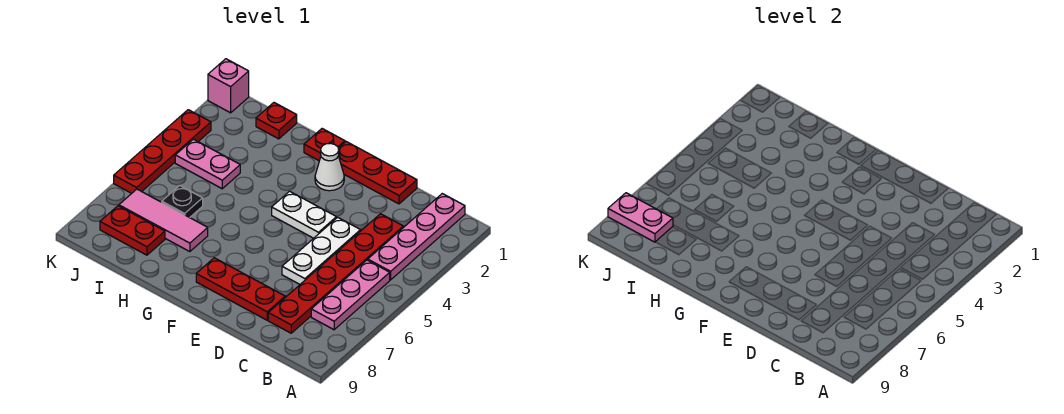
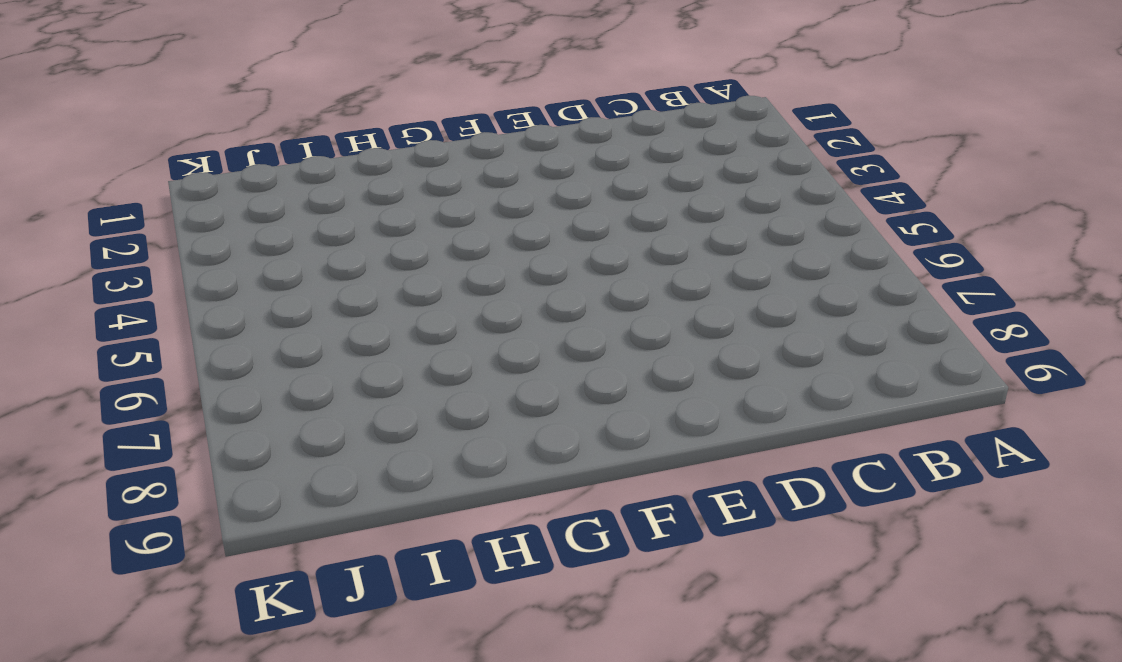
none -> pink 1x4 plate [368,194,465,280]
none -> pink 1x3 plate [311,260,390,330]
none -> red 1x6 plate [268,214,403,333]

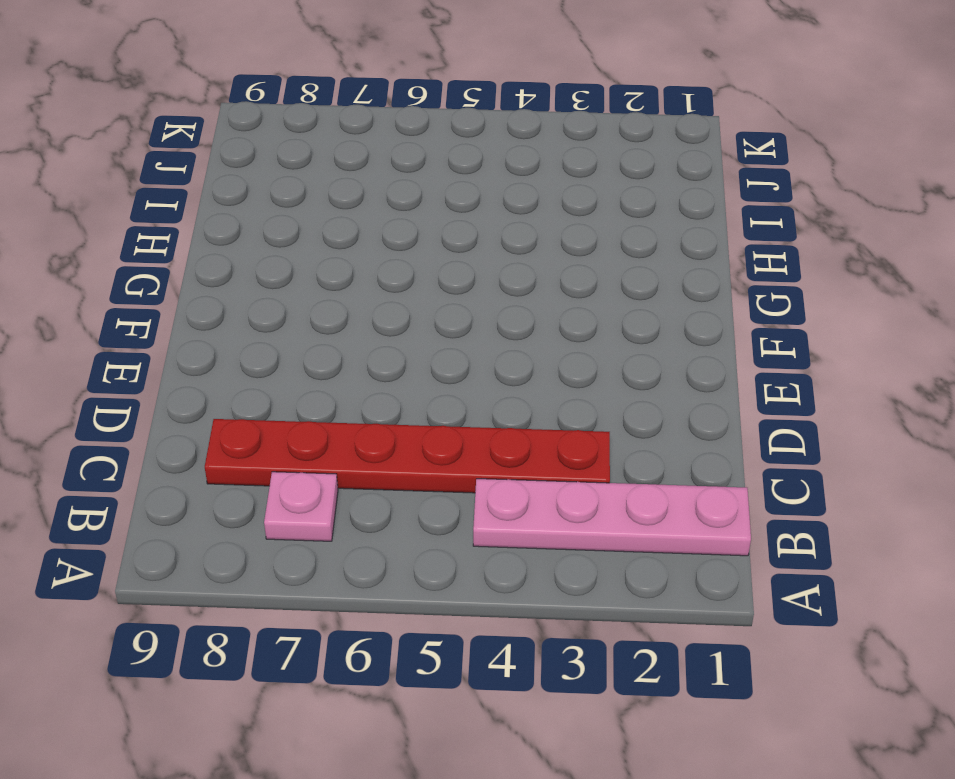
pink 1x1 plate [264,472,338,541] -> pink 1x3 plate [311,260,390,330]
none -> red 1x3 plate [338,142,417,204]
none -> white 1x3 plate [282,217,361,284]
none -> red 1x3 plate [196,258,285,320]

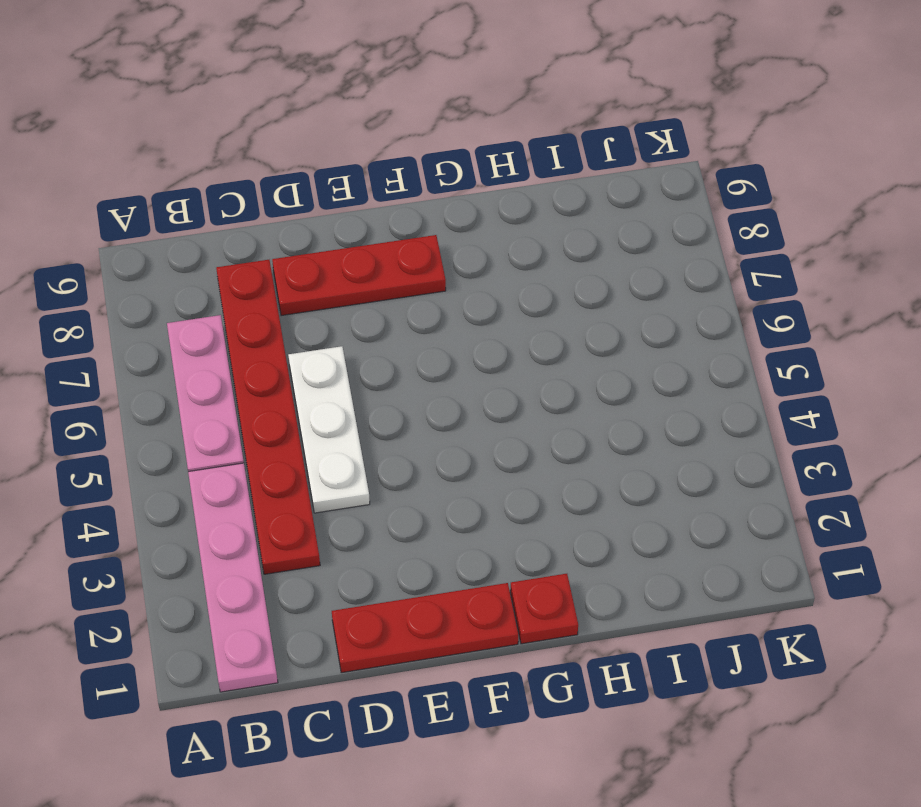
none -> white 1x2 plate [272,191,336,238]
none -> white 1x1 cone [315,143,344,191]
none -> pink 1x3 tile [119,189,208,252]

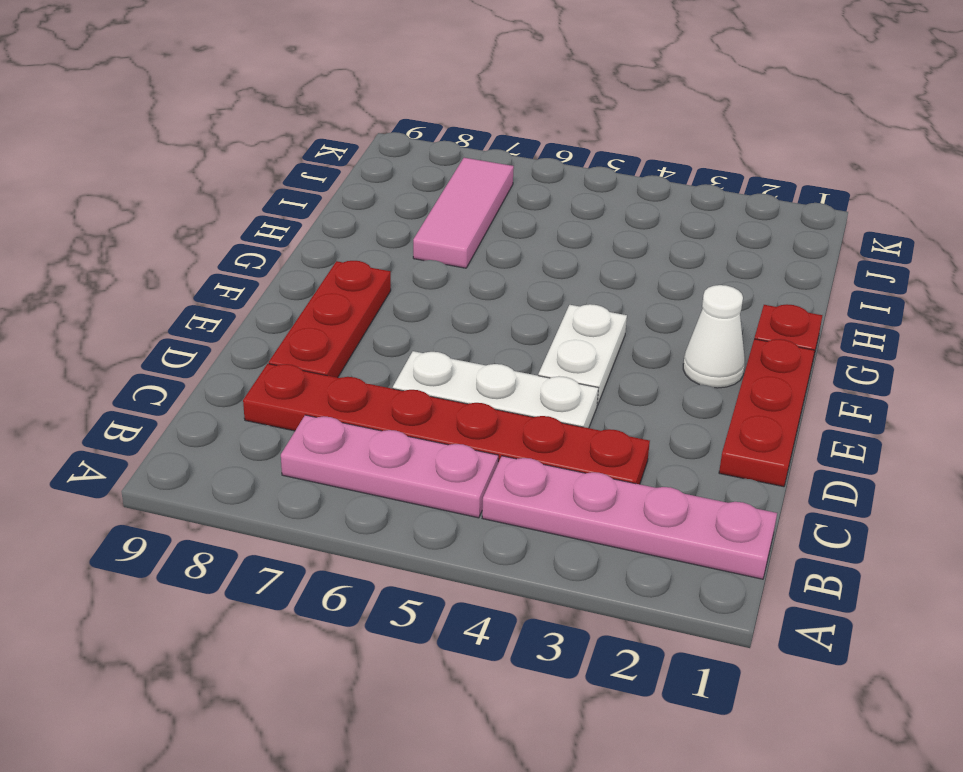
none -> red 1x1 plate [256,103,297,139]
none -> pink 1x2 plate [175,139,240,189]
none -> black 1x1 plate [162,186,203,218]

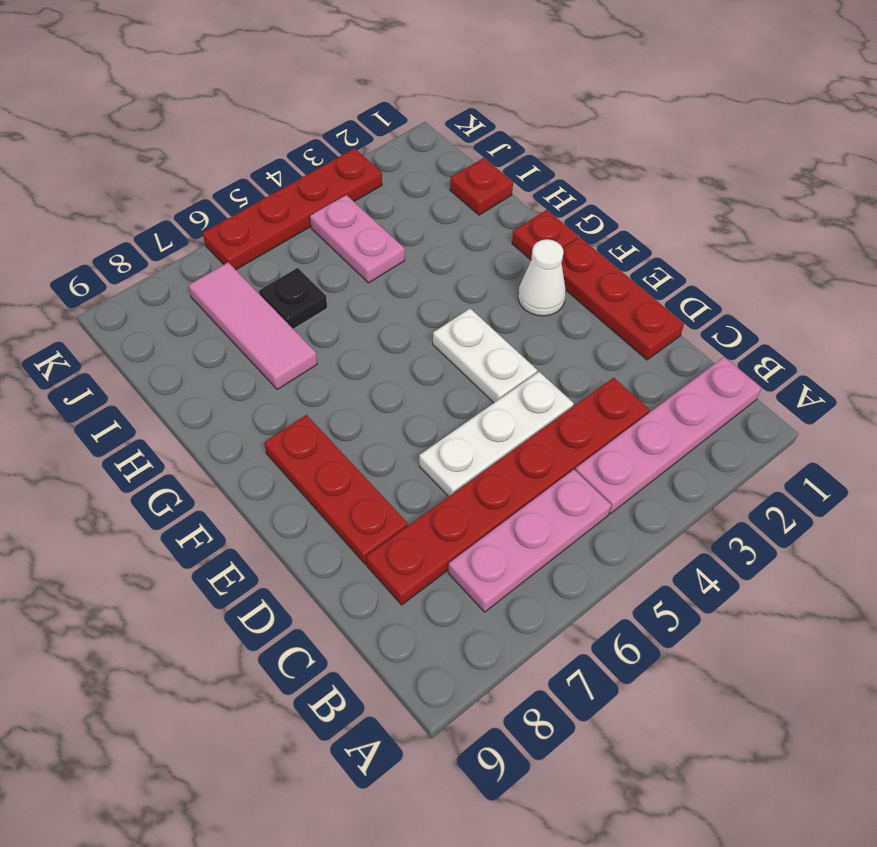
none -> red 1x2 plate [100,206,165,255]
none -> pink 1x1 brick [208,59,249,113]
none -> pink 1x2 plate [608,193,673,242]

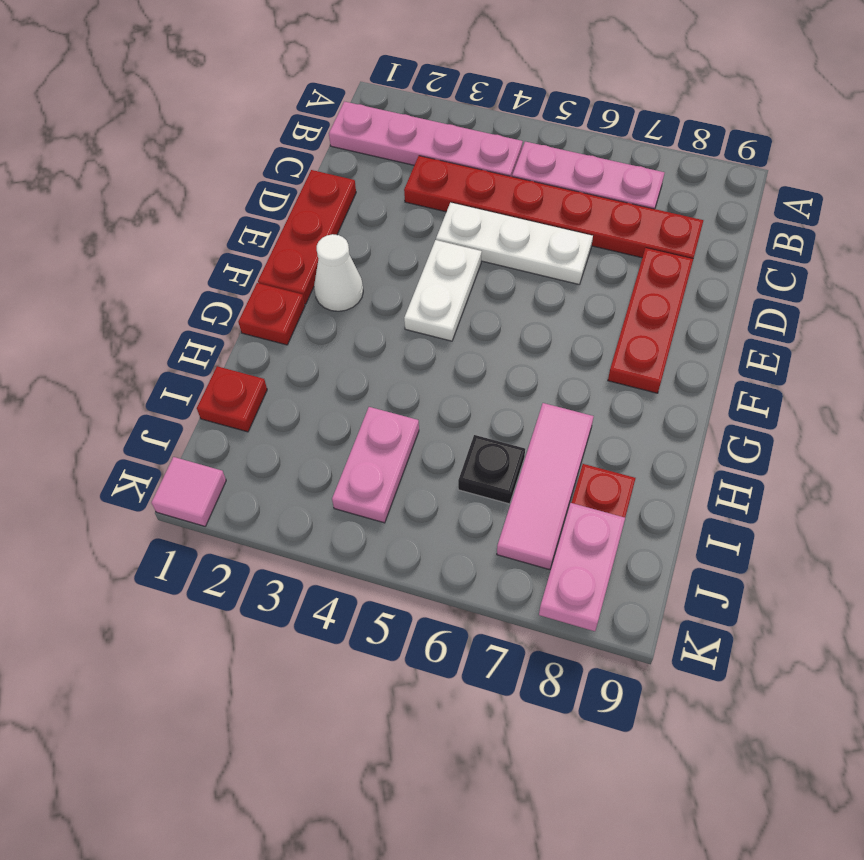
pink 1x1 tile [151,457,226,526] -> pink 1x1 brick [208,59,249,113]
none -> red 1x4 plate [114,110,211,193]

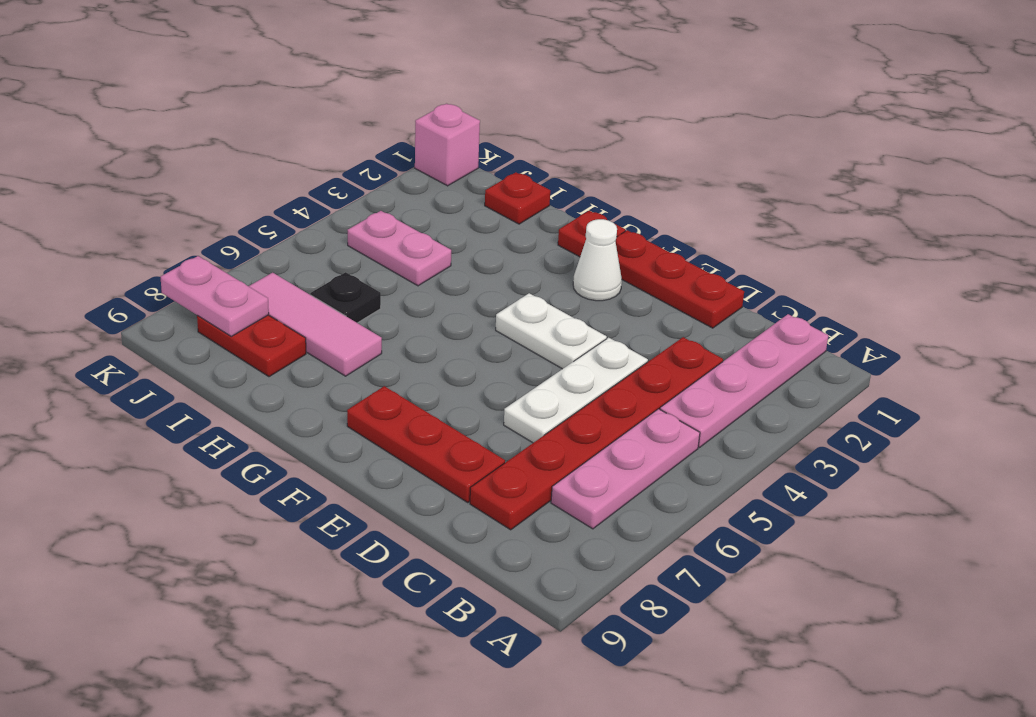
none -> red 1x4 plate [114,110,211,193]

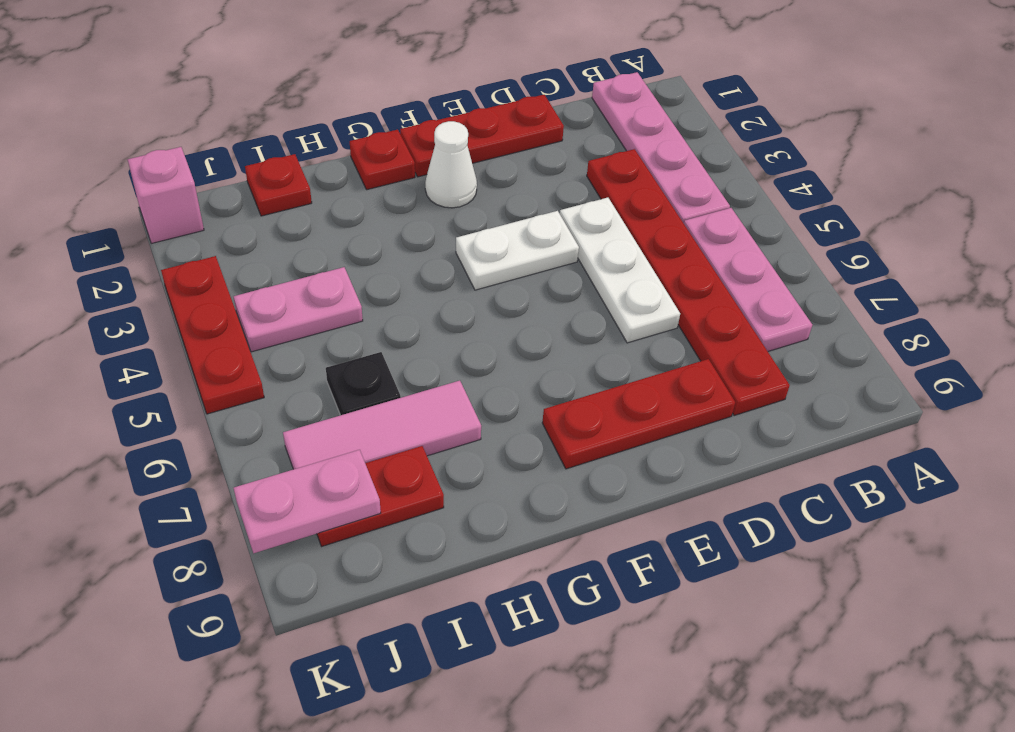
red 1x3 plate [161,256,264,414] -> red 1x4 plate [114,110,211,193]

